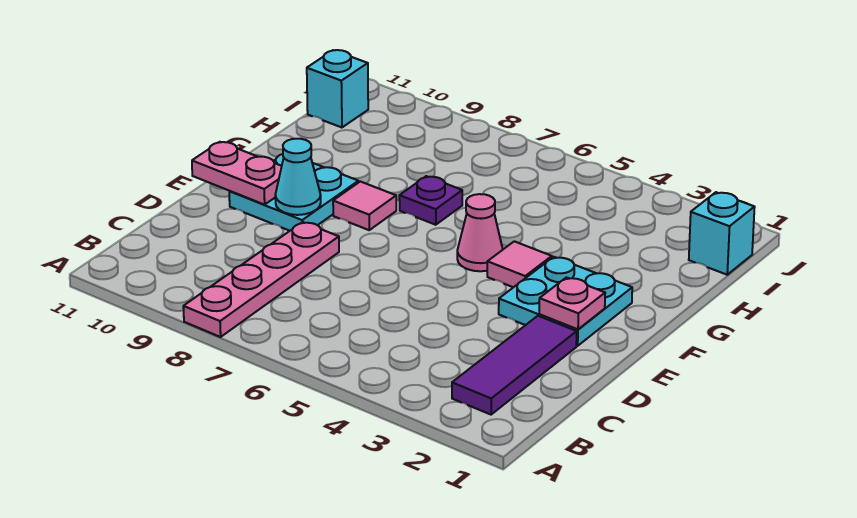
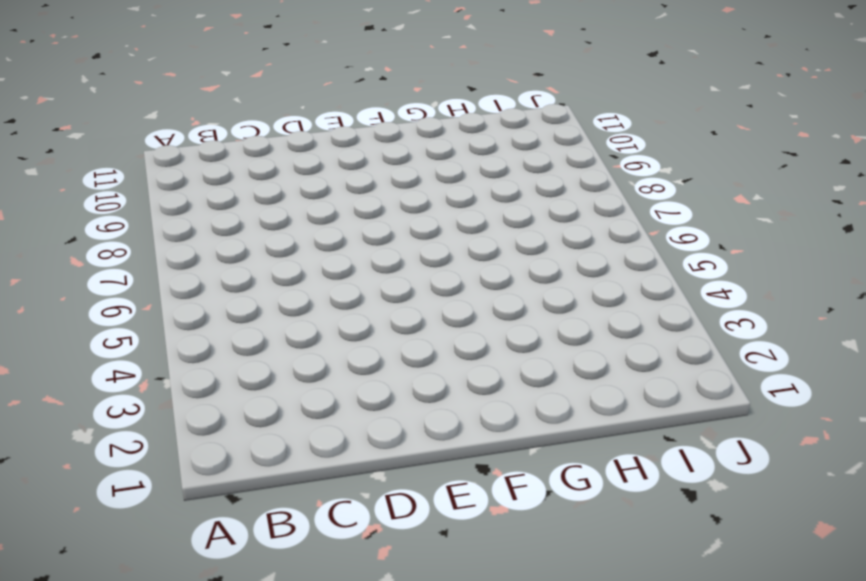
none -> pink 1x4 plate [183,222,339,337]
none -> purple 1x3 tile [452,316,577,415]
none -> cyan 2x2 plate [499,257,632,346]

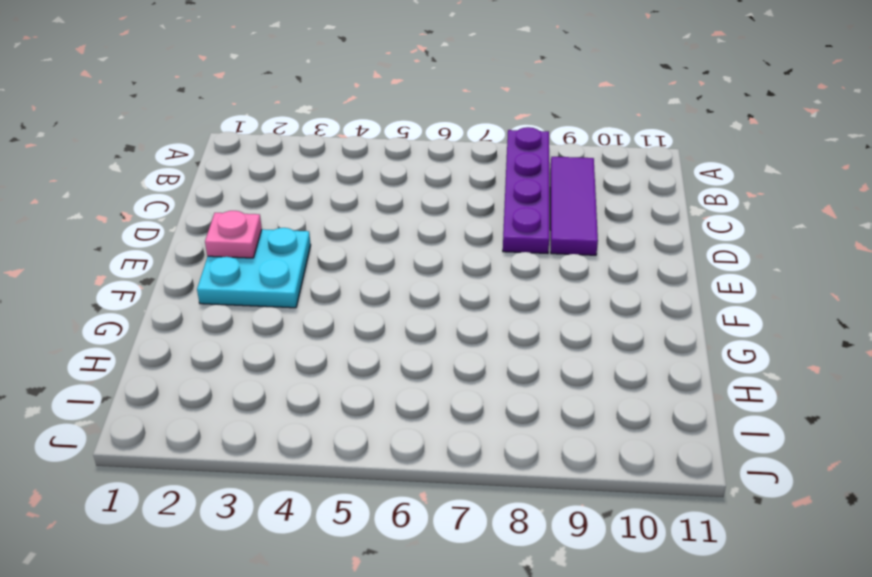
purple 1x4 plate [503,127,549,253] -> pink 1x4 plate [183,222,339,337]
purple 1x3 tile [550,157,598,255] -> purple 1x3 tile moved to [452,316,577,415]
none -> cyan 2x2 plate [229,154,359,231]
none -> pink 1x1 tile [487,241,552,287]
none -> pink 1x1 cone [457,194,503,271]

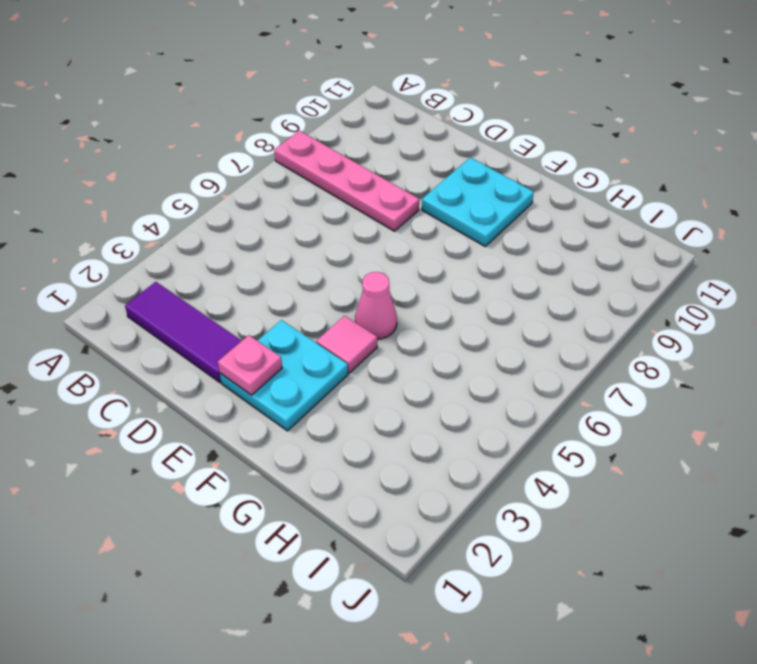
none -> pink 1x1 tile [333,181,396,230]
none -> purple 1x1 plate [399,176,462,225]
none -> cyan 1x1 brick [689,192,755,275]

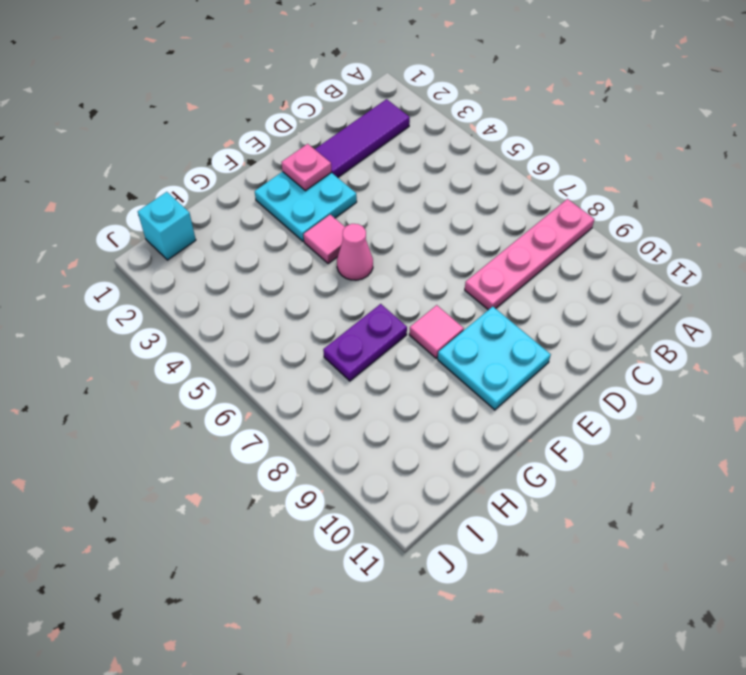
purple 1x2 plate [323,304,407,381] -> purple 1x1 plate [399,176,462,225]
none -> cyan 1x1 brick [307,50,368,127]
none -> cyan 1x1 cone [275,139,321,215]
none -> pink 1x2 plate [192,142,282,205]

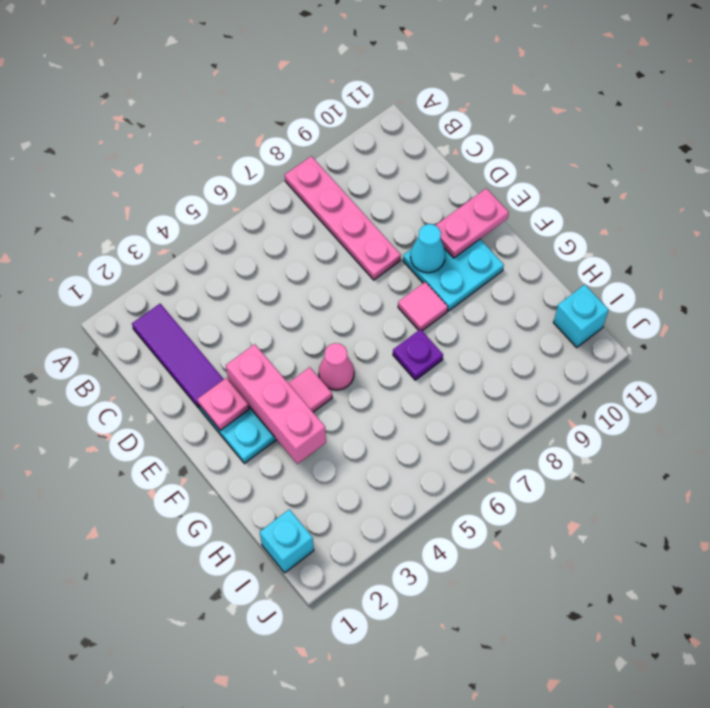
pink 1x3 brick [226,344,326,464] -> none

